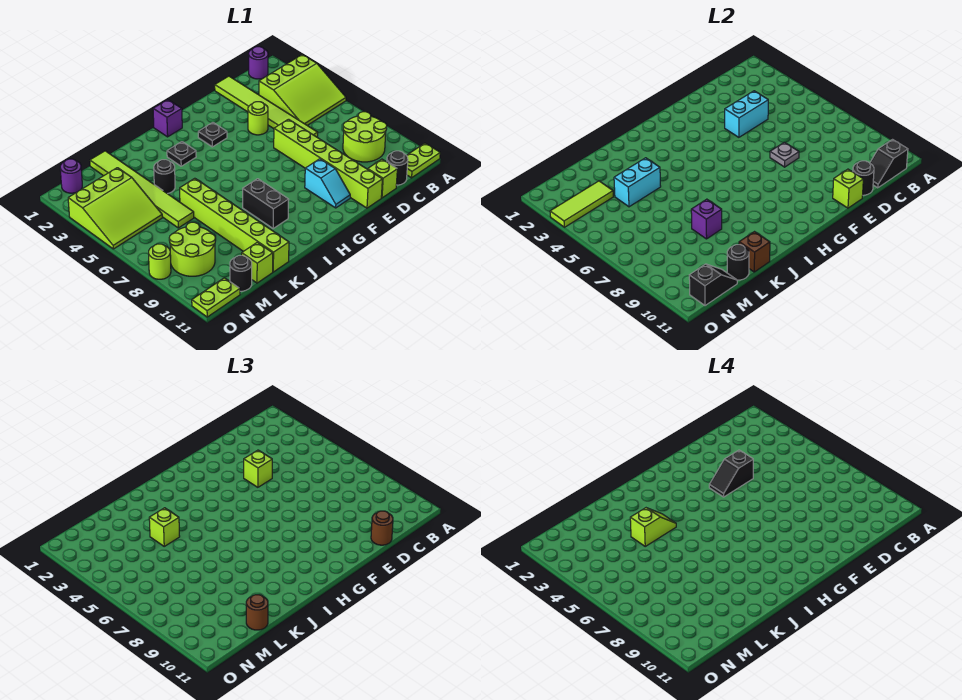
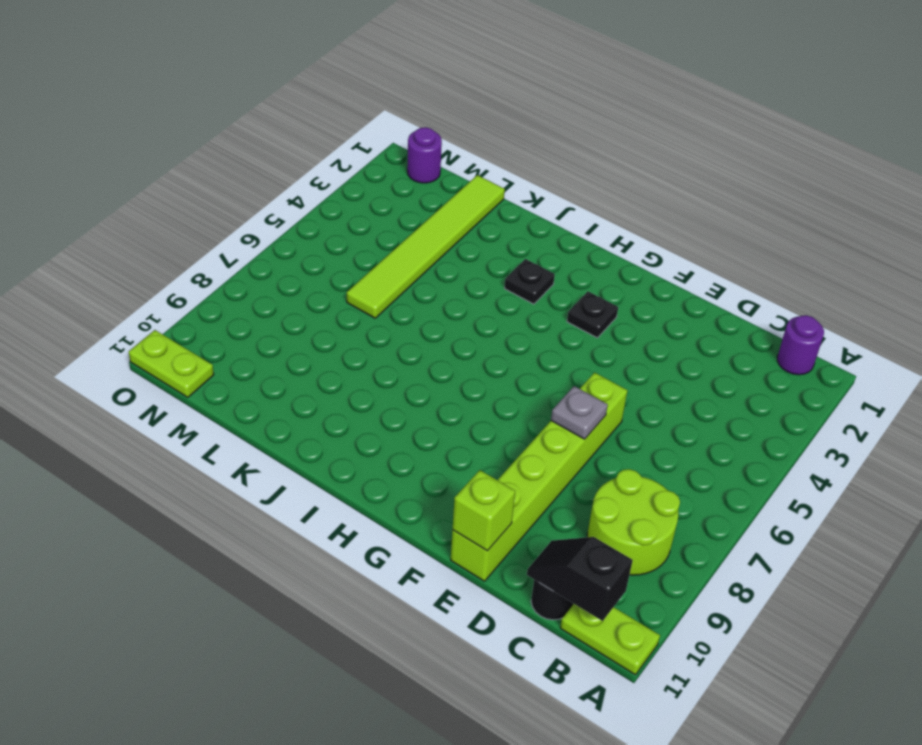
none -> lime 3x3 slope [259,54,346,125]
none -> lime 1x6 tile [215,76,318,137]
none -> lime 1x1 brick [368,159,397,198]
none -> lime 1x1 round brick [248,102,268,135]

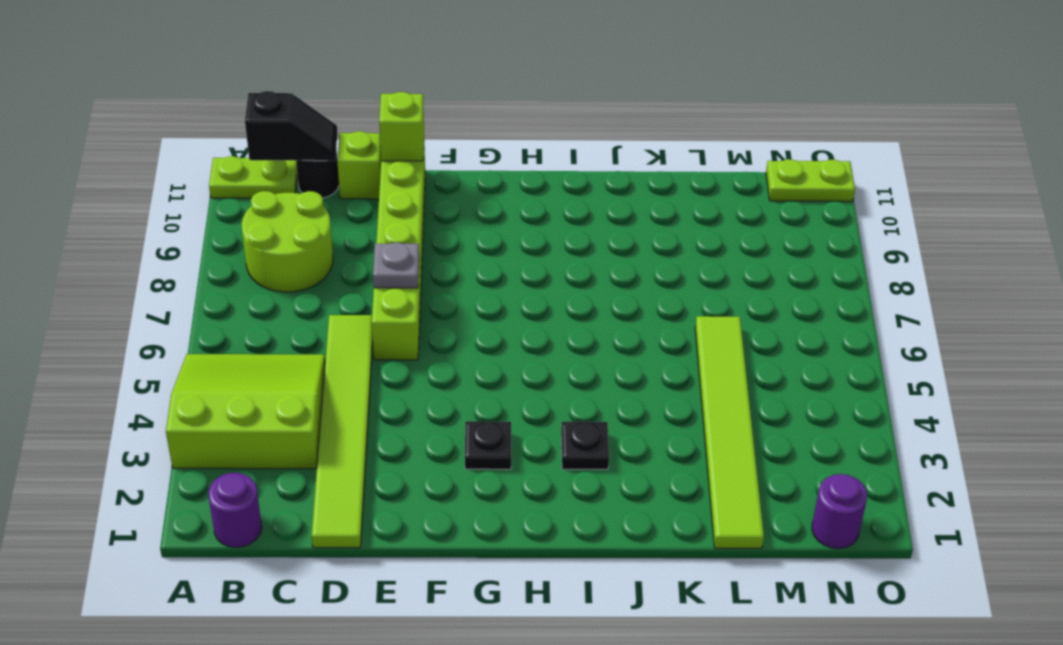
none -> lime 1x1 round brick [248,102,268,135]
none -> cyan 1x2 slope [305,159,350,208]
none -> purple 1x1 brick [153,100,182,137]
none -> black 1x2 brick [243,179,289,228]

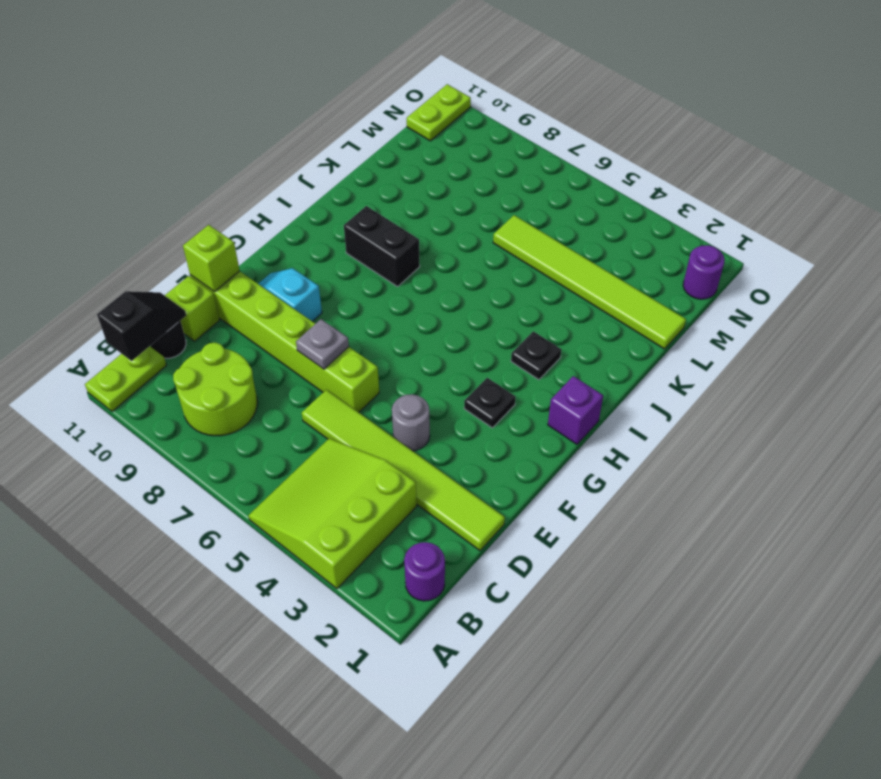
grey 1x1 round brick [392,394,430,451] -> lime 1x1 round brick [248,102,268,135]
none -> black 1x1 round brick [154,160,175,194]
none -> lime 1x6 brick [180,178,289,272]
none -> lime 1x1 brick [242,242,273,283]
none -> lime 3x3 slope [68,168,162,249]

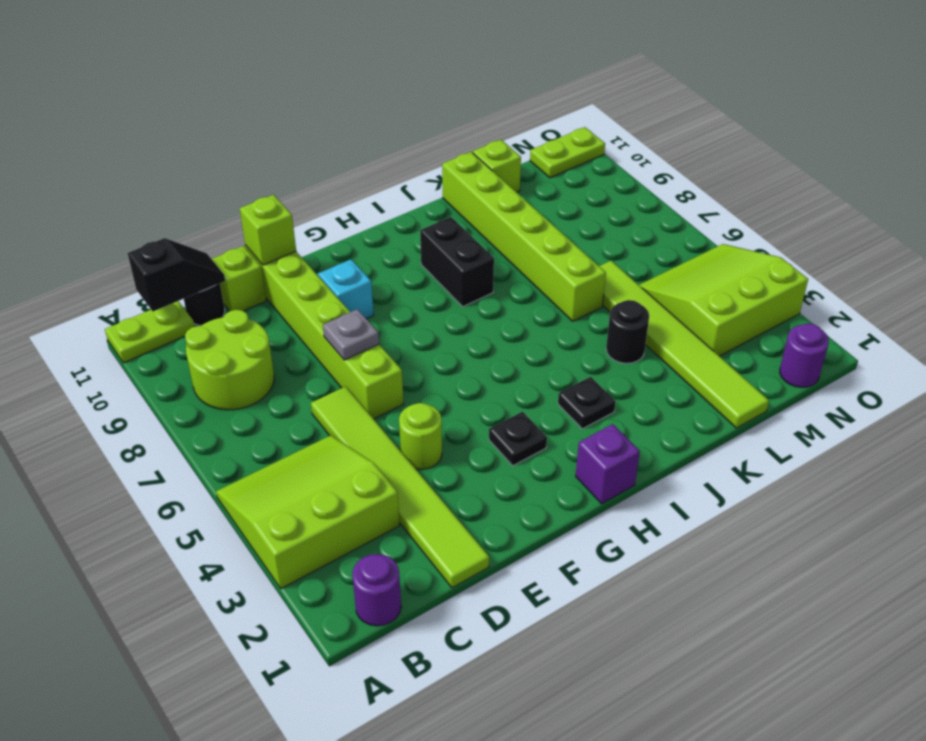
none -> lime 2x2 round brick [169,222,215,276]
none -> black 1x1 round brick [230,256,252,291]
none -> lime 1x1 round brick [149,244,171,279]
none -> cyan 1x2 brick [725,91,768,137]

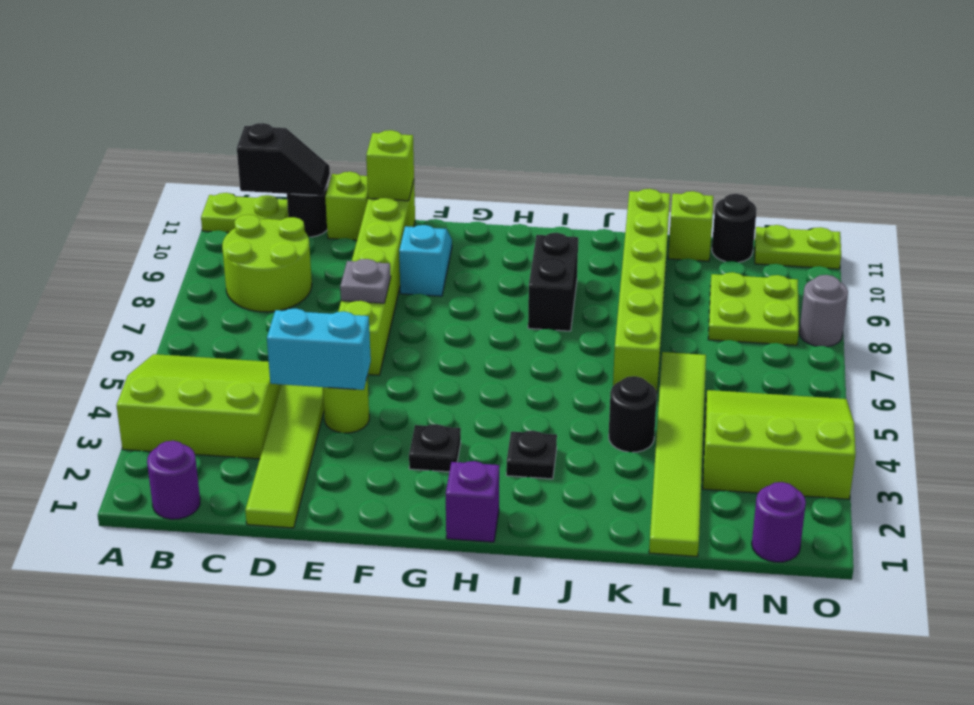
lime 2x2 plate [708,272,799,345] -> lime 2x2 round brick [169,222,215,276]
grey 1x1 round brick [799,275,848,347] -> lime 1x1 round brick [149,244,171,279]
none -> black 1x1 round brick [853,161,874,195]
none -> cyan 1x2 brick [614,158,661,207]
none -> purple 1x1 brick [691,199,722,239]
none -> brown 1x1 brick [739,232,770,272]

